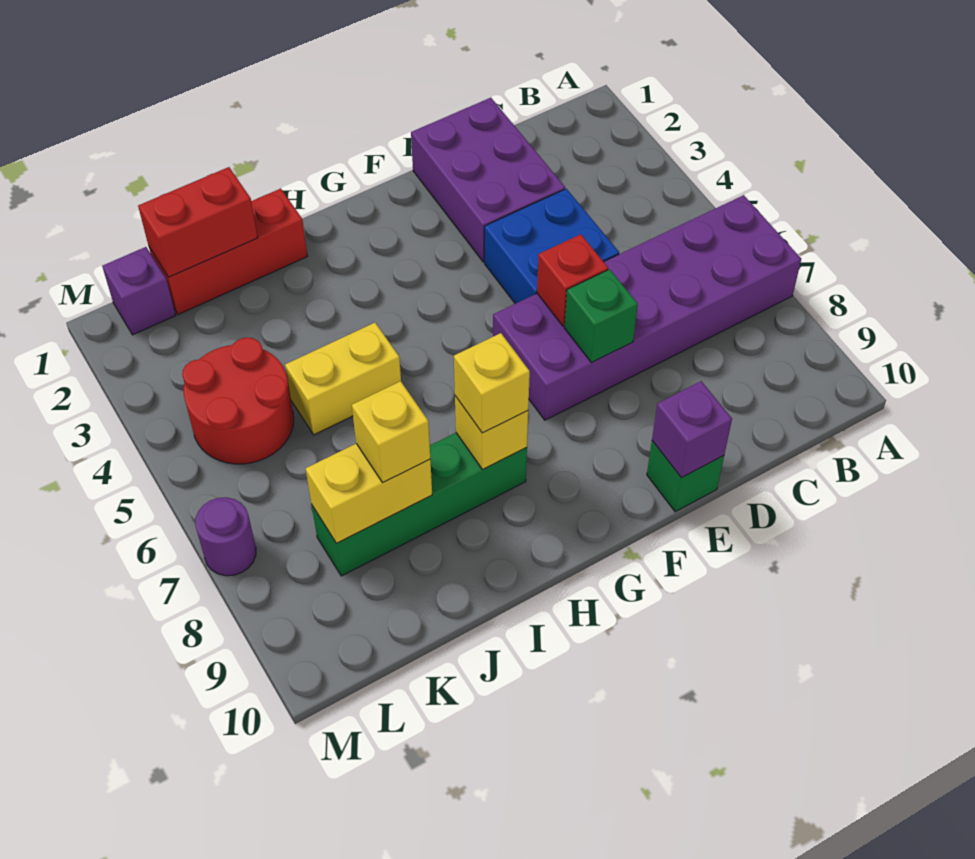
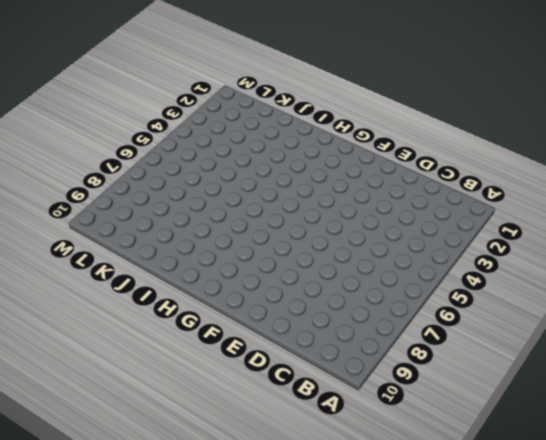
none -> purple 2x6 brick [493,195,801,420]
none -> purple 2x3 brick [411,98,565,262]
none -> blue 2x2 brick [484,189,619,304]

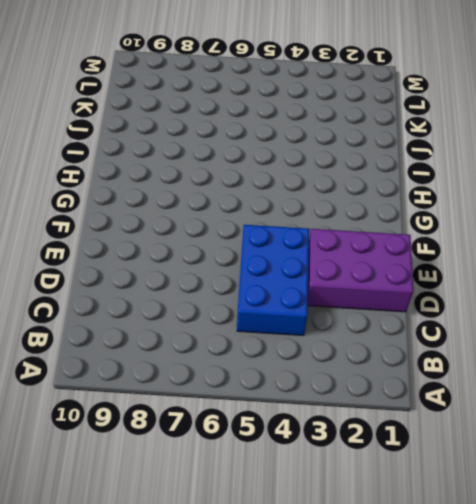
blue 2x3 brick [237,225,309,335] -> blue 2x2 brick [484,189,619,304]
none -> purple 2x6 brick [493,195,801,420]
none -> green 1x1 brick [647,441,724,512]
none -> green 1x4 brick [312,433,527,576]

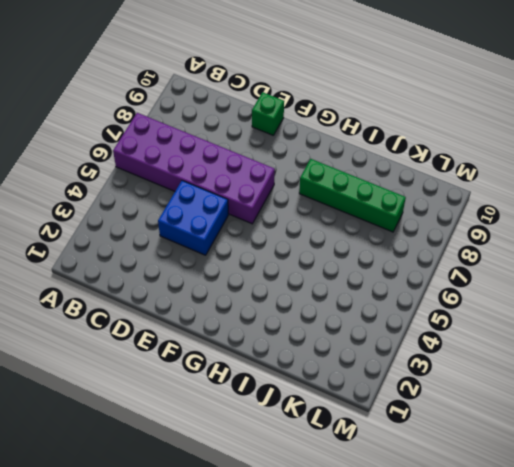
none -> purple 2x3 brick [411,98,565,262]
none -> red 1x3 brick [149,188,307,314]
none -> yellow 1x2 brick [285,323,401,435]

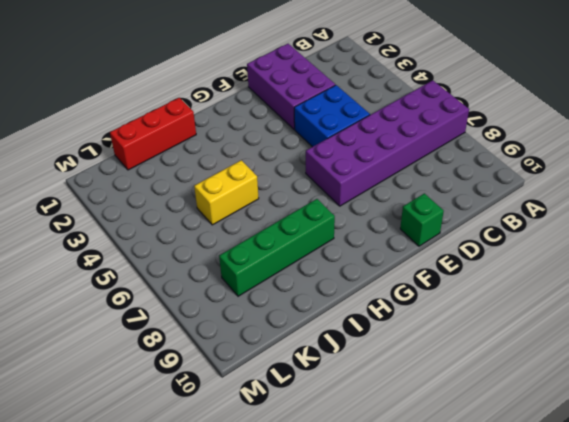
none -> red 2x2 round brick [182,337,294,464]
none -> purple 1x1 brick [102,247,176,335]
none -> purple 1x1 round brick [195,497,256,576]

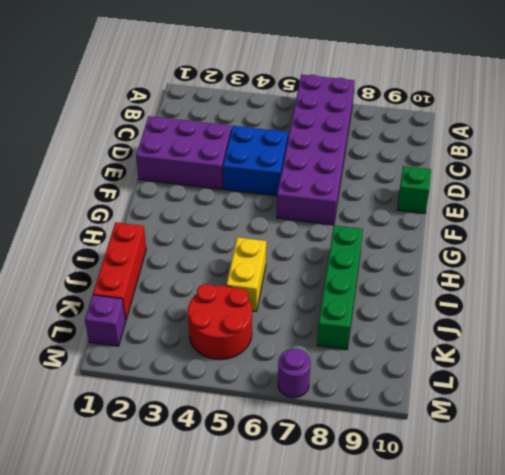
none -> red 1x1 brick [537,234,608,326]
none -> green 1x1 brick [564,269,638,362]
none -> purple 1x1 brick [652,381,732,478]

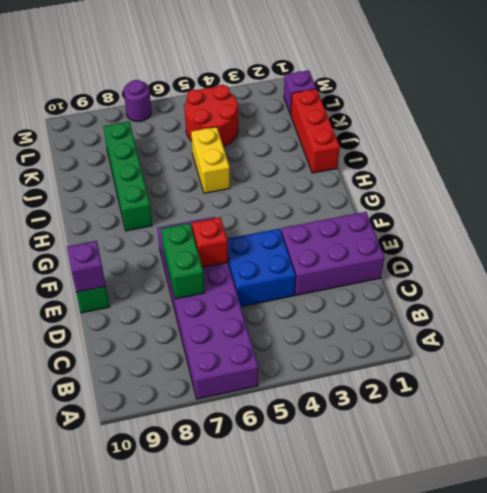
green 1x2 brick [161,223,204,299] -> green 1x1 brick [564,269,638,362]
none -> yellow 1x1 brick [455,396,528,469]
none -> red 1x2 brick [138,167,258,277]
none -> yellow 1x2 brick [306,444,432,543]

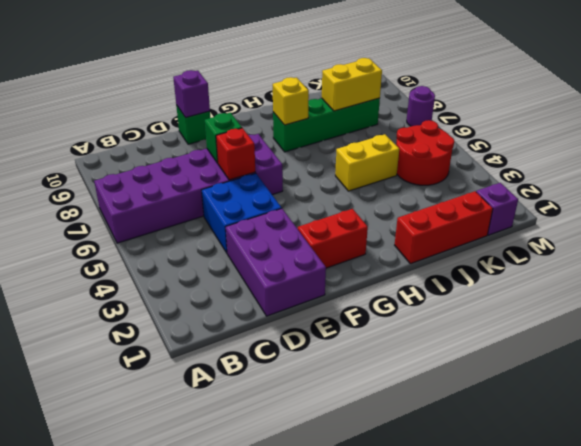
red 1x2 brick [298,209,368,268] -> red 1x2 brick moved to [138,167,258,277]
none -> yellow 1x1 brick [454,333,530,433]
none -> yellow 1x1 brick [352,381,430,483]

